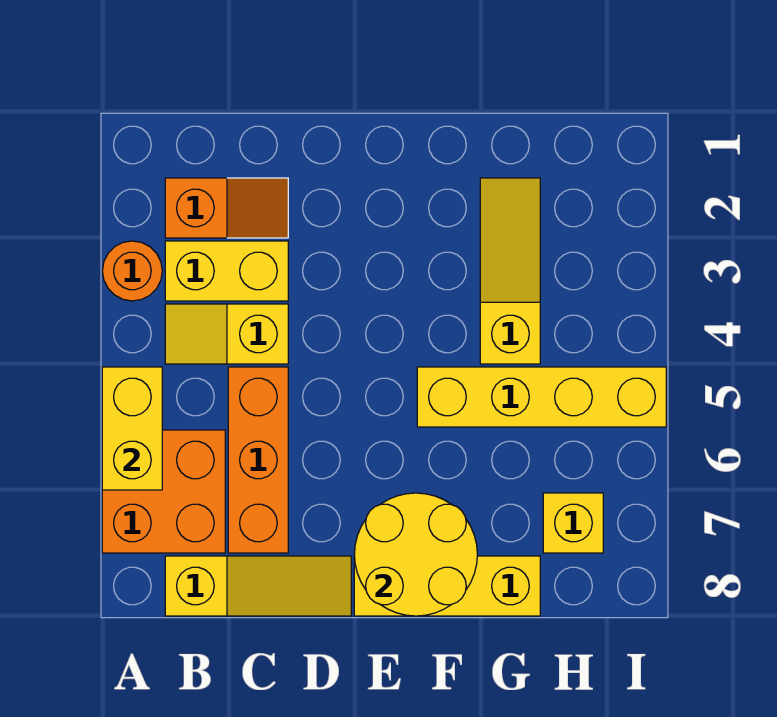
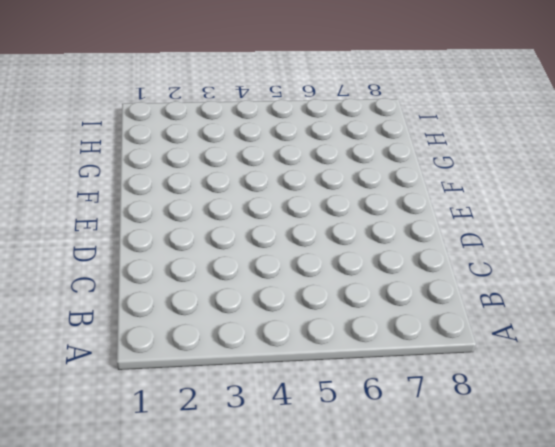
none -> orange 1x1 round brick [102,241,162,301]
none -> orange 2x2 brick [102,430,225,553]
none -> orange 1x2 slope [165,178,288,238]

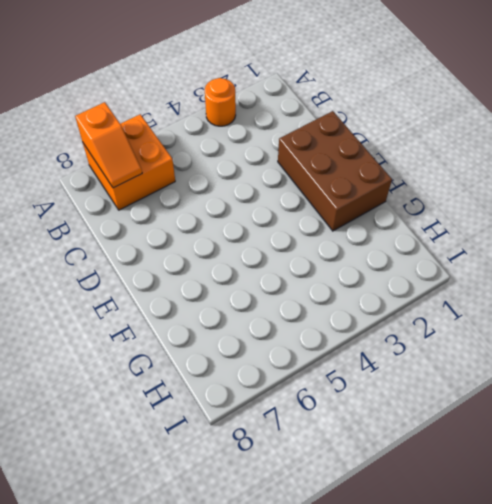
orange 1x2 slope [75,102,142,188] -> orange 1x2 slope moved to [165,178,288,238]
brown 2x3 brick [278,111,392,231] -> none
none -> yellow 1x2 brick [165,241,288,301]
none -> yellow 1x2 slope [165,304,288,364]
none -> yellow 1x3 slope [165,556,351,616]

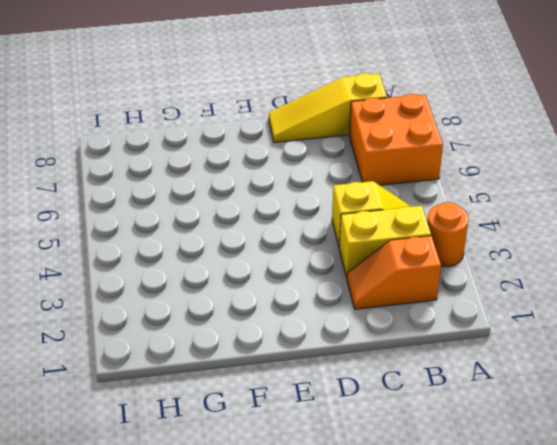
none -> orange 1x3 brick [228,367,288,553]
none -> yellow 1x3 brick [354,556,540,616]
none -> yellow 1x4 brick [417,367,666,427]

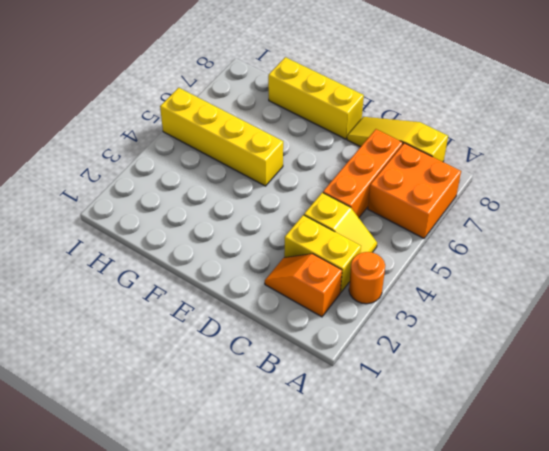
none -> yellow 1x3 slope [480,178,540,364]
none -> yellow 1x1 brick [543,493,603,553]
none -> yellow 1x2 brick [102,367,162,490]

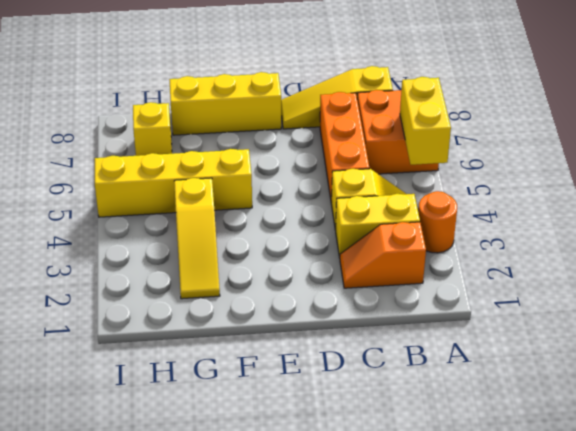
none -> yellow 2x2 round brick [354,493,477,616]

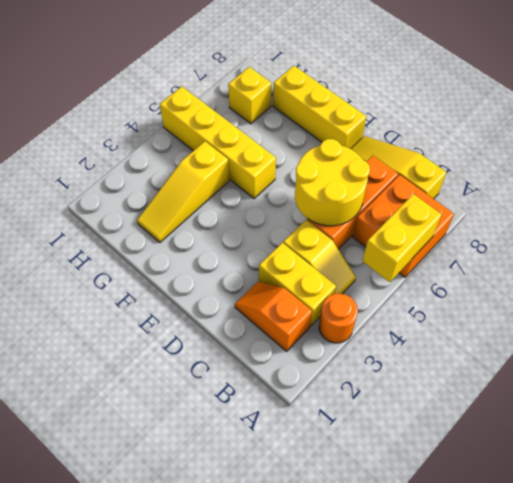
yellow 2x2 round brick [295,139,370,226] -> yellow 2x2 round brick moved to [354,493,477,616]

